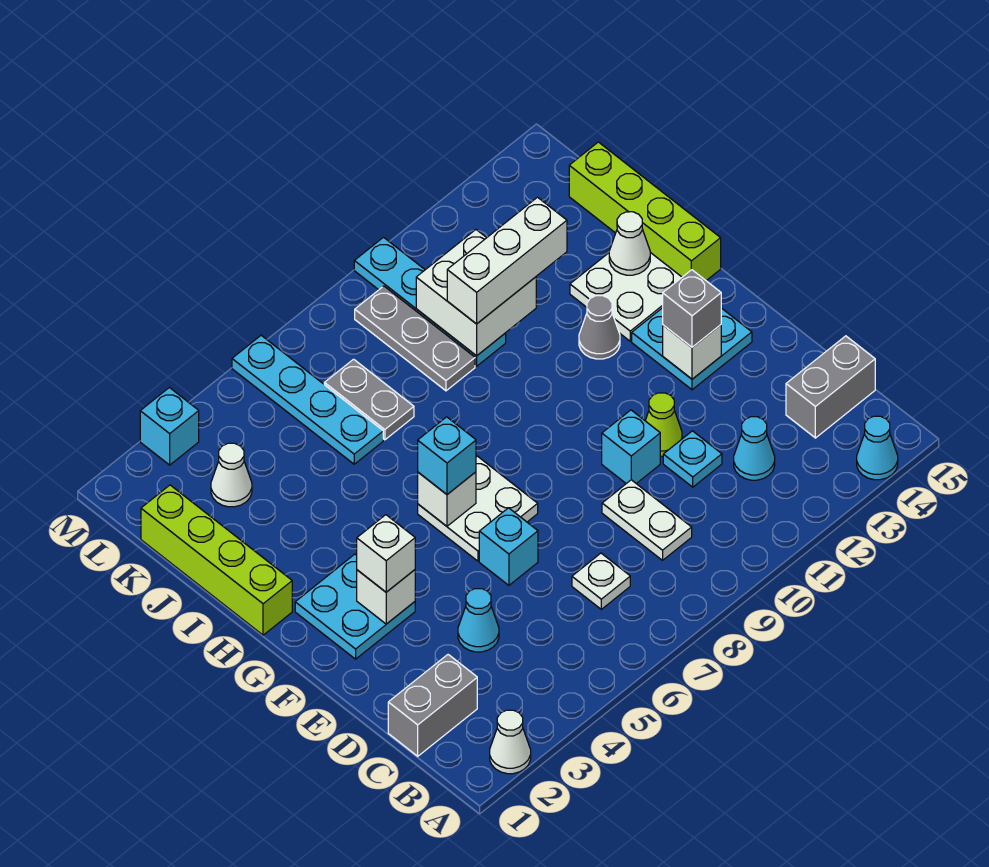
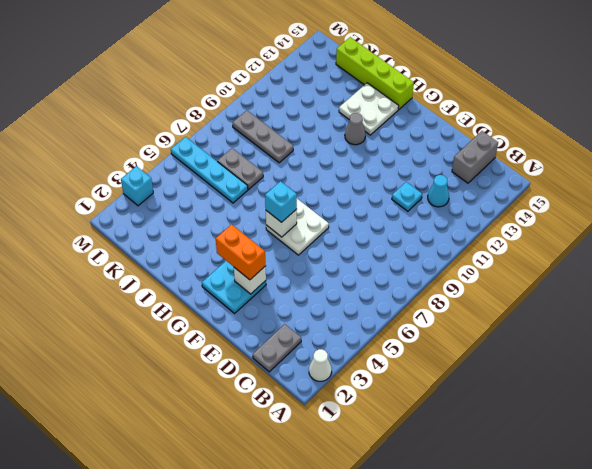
grey 1x2 plate [253,324,301,372] -> grey 1x2 brick [388,655,477,756]
orange 1x2 brick [216,224,266,280] -> white 1x1 brick [357,515,415,592]
none -> cyan 1x1 cone [857,416,898,480]
none -> white 1x1 plate [572,553,630,609]
none -> white 1x2 plate [602,480,692,560]
none -> cyan 1x1 cone [458,589,499,652]

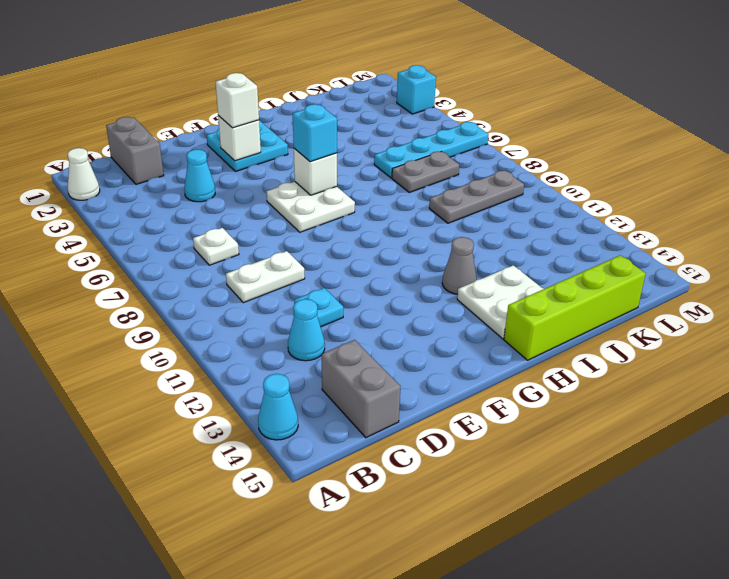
none -> cyan 1x1 brick [479,508,538,585]
none -> cyan 1x1 brick [602,410,660,484]
none -> lime 1x1 cone [645,393,682,456]
none -> cyan 2x2 plate [632,308,752,390]

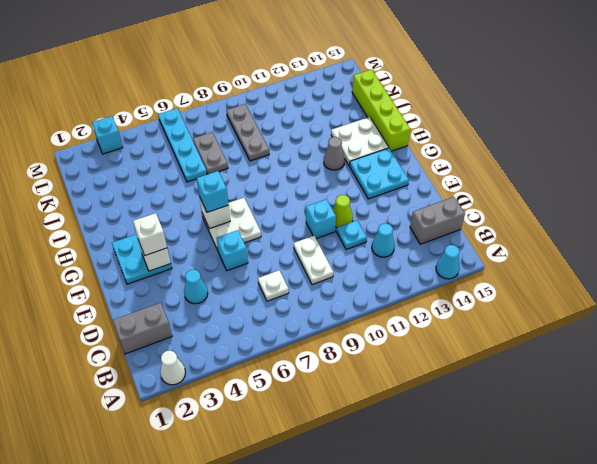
none -> lime 1x4 brick [141,485,292,635]
none -> cyan 1x4 plate [354,237,506,366]
none -> white 1x1 cone [211,443,252,507]
none -> white 1x1 brick [663,325,721,379]

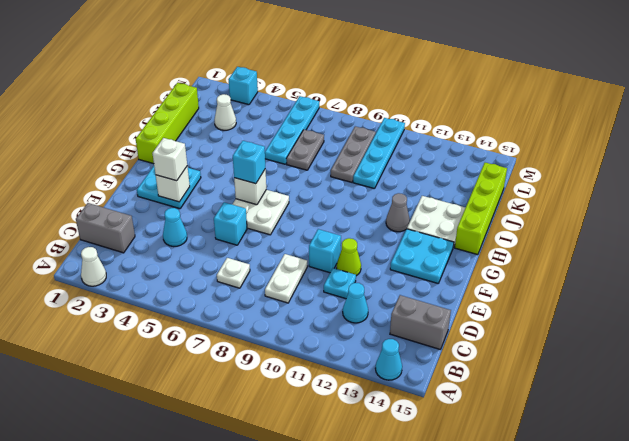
none -> white 1x1 brick [663,325,721,379]
none -> white 1x1 cone [609,212,650,275]
none -> white 2x2 brick [416,230,536,356]
none -> grey 1x1 brick [663,270,721,347]

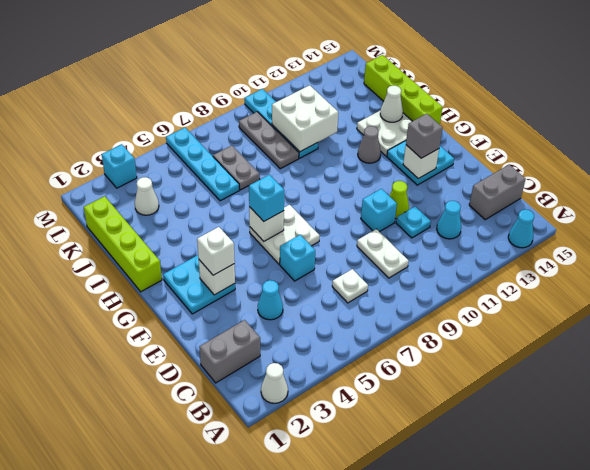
none -> white 1x3 brick [447,197,567,324]

